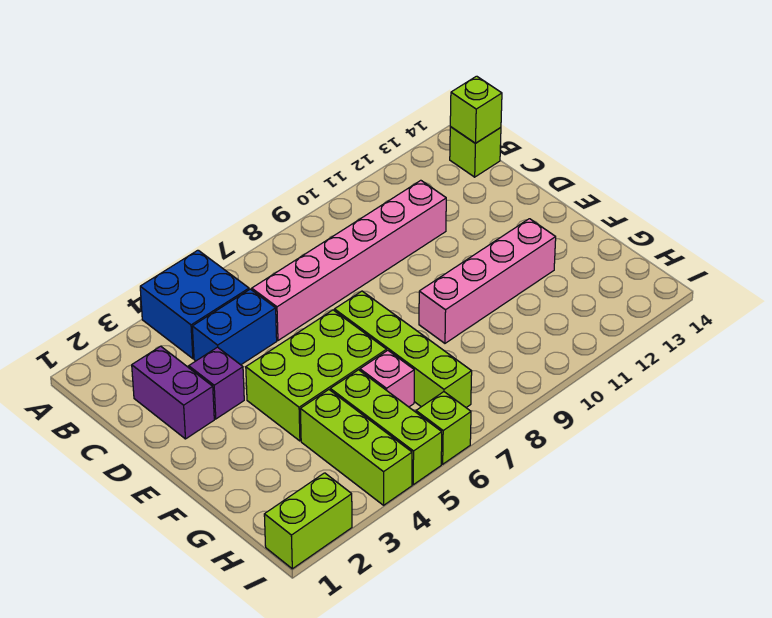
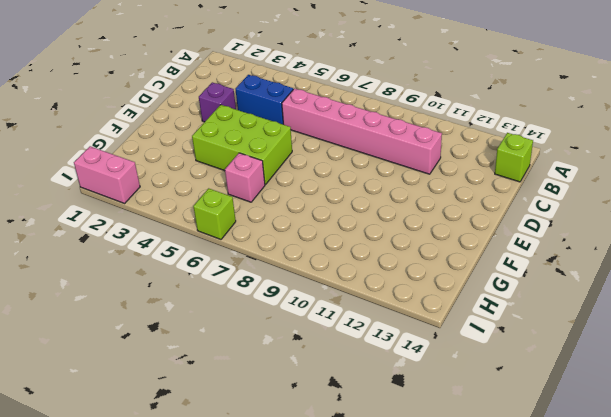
pink 1x2 brick [74,146,140,203] -> lime 1x2 brick [264,473,352,569]
none -> blue 2x2 brick [140,250,249,359]
none -> purple 1x2 brick [132,346,214,439]
none -> lime 1x4 brick [334,291,472,407]

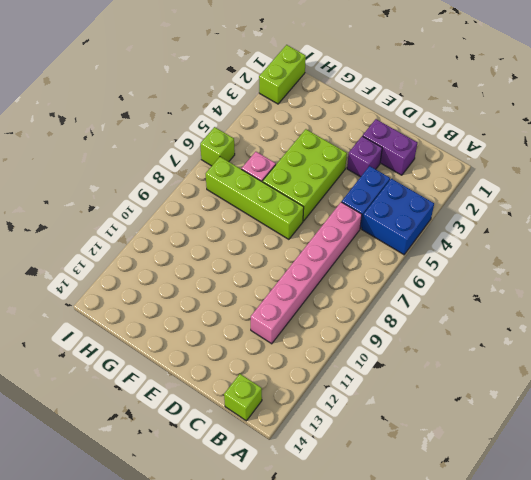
none -> pink 1x4 brick [419,219,556,343]
none -> lime 1x3 brick [300,390,412,505]
none -> lime 1x3 brick [330,370,442,485]

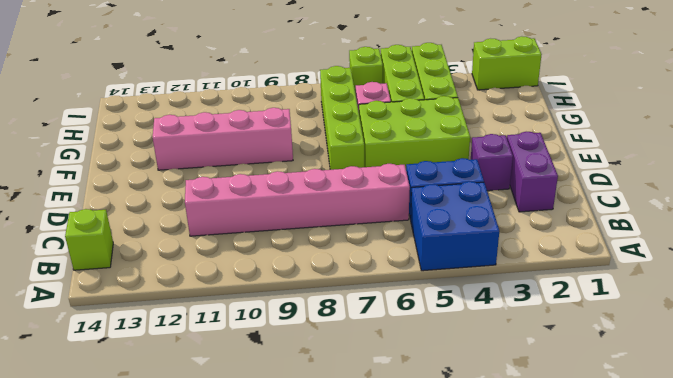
none -> lime 1x1 brick [450,76,502,143]

